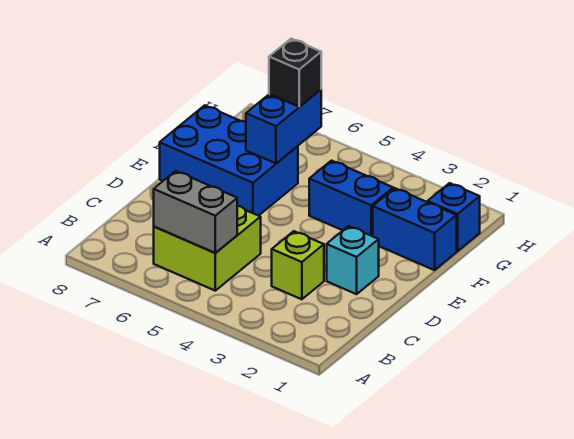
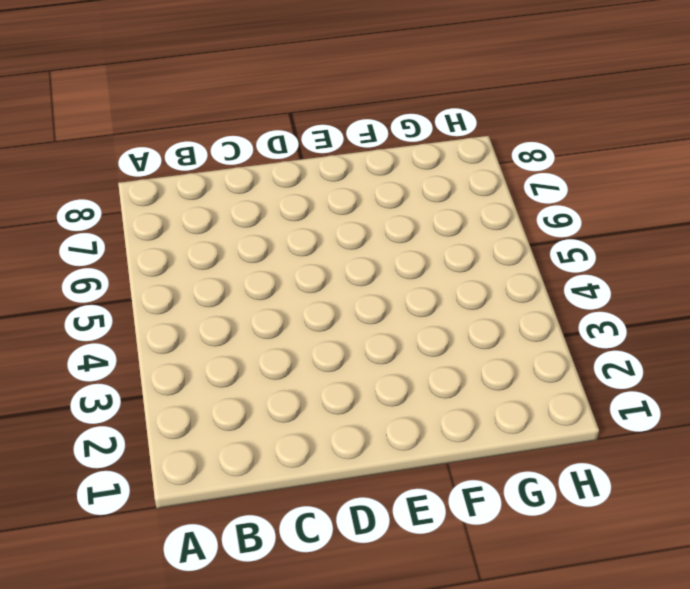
none -> lime 2x2 brick [154,206,261,291]
none -> lime 1x1 brick [272,231,324,299]

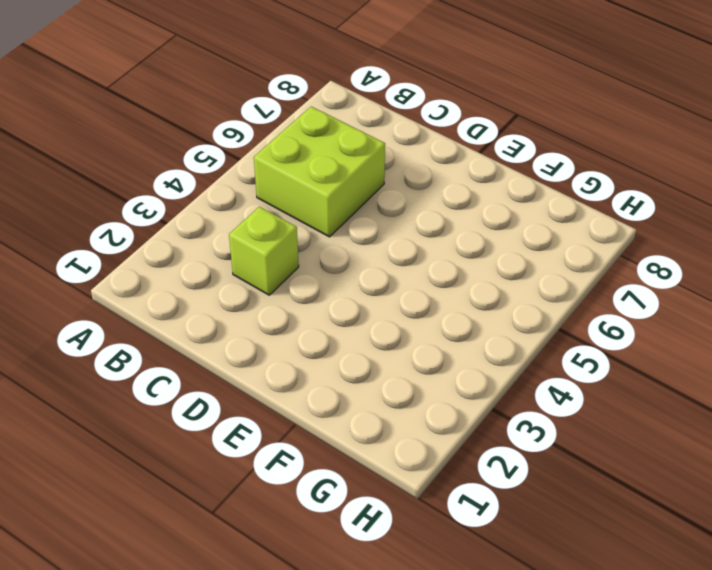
none -> cyan 1x1 brick [327,226,379,294]
none -> blue 2x3 brick [160,105,298,216]

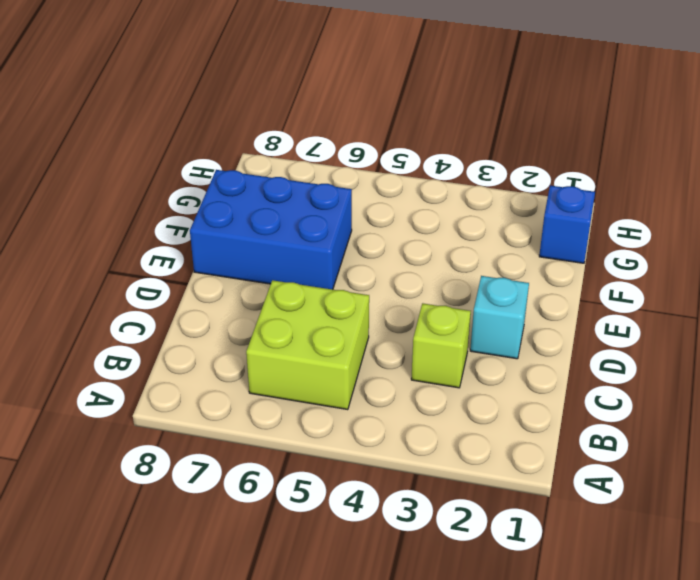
none -> blue 1x2 brick [373,188,457,270]
none -> blue 1x2 brick [309,161,393,236]

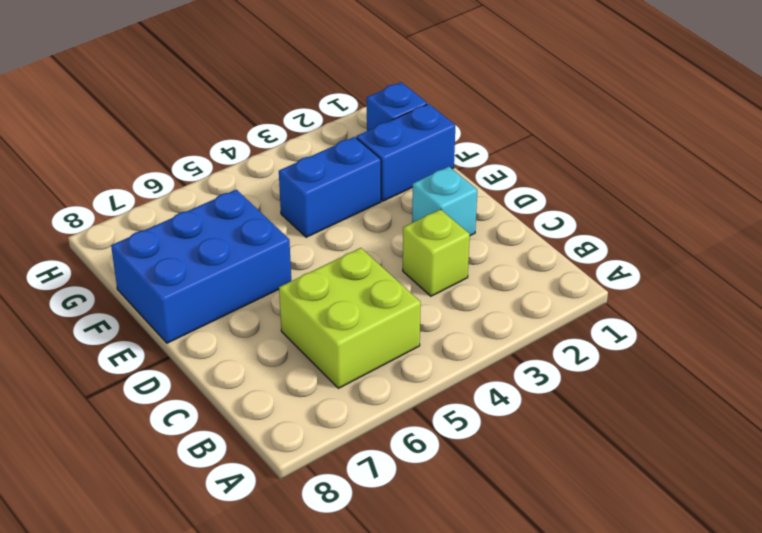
none -> grey 1x2 brick [154,171,237,253]
none -> blue 1x2 brick [246,90,321,163]

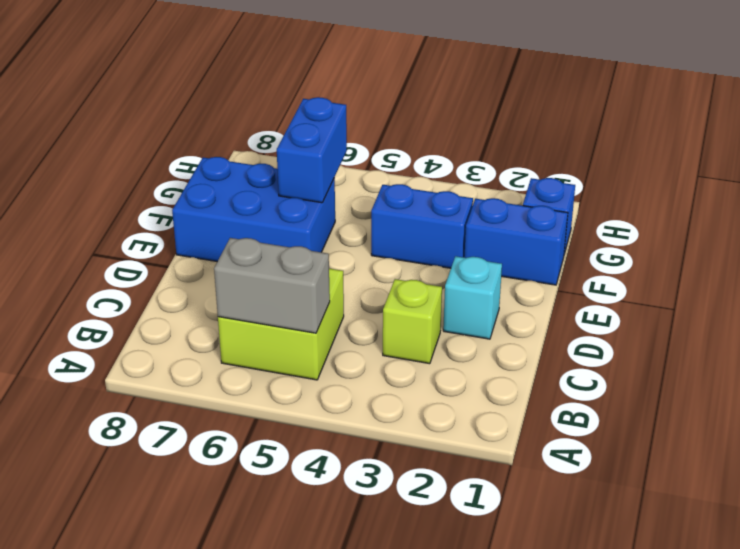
none -> black 1x1 brick [269,39,321,107]

